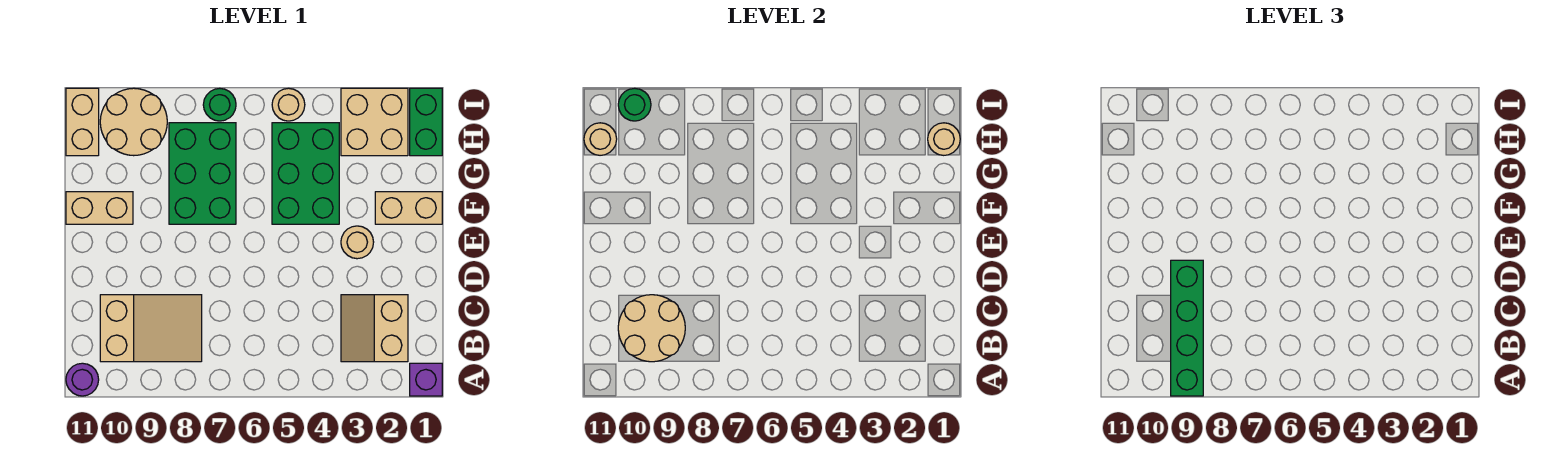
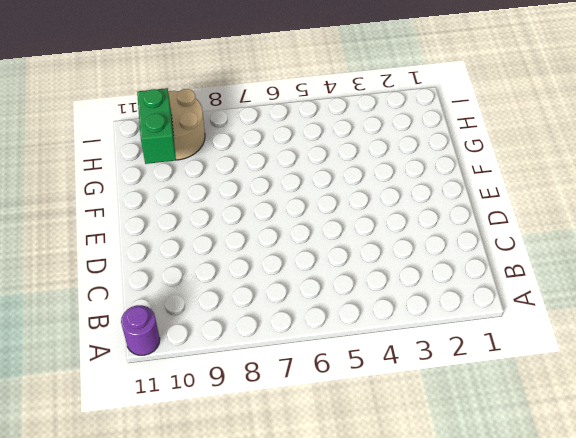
green 1x2 brick [137,88,176,164] -> green 1x2 brick moved to [410,88,442,156]
none -> purple 1x1 brick [410,363,442,396]
none -> tan 2x2 slope [341,295,408,362]
none -> tan 2x3 slope [100,295,202,362]

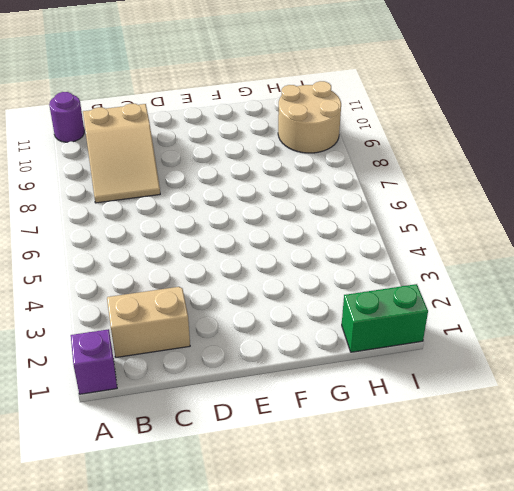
none -> tan 1x1 round brick [341,226,374,259]
none -> tan 1x2 brick [375,192,442,224]
none -> green 2x3 brick [272,123,339,224]

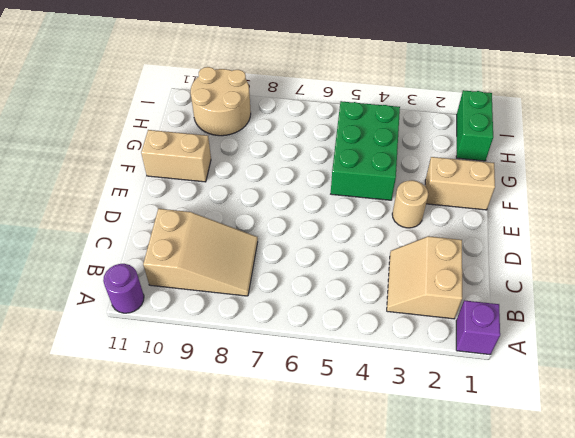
none -> green 2x3 brick [169,123,236,224]
none -> tan 2x2 brick [341,88,408,156]
none -> tan 1x2 brick [66,88,99,156]

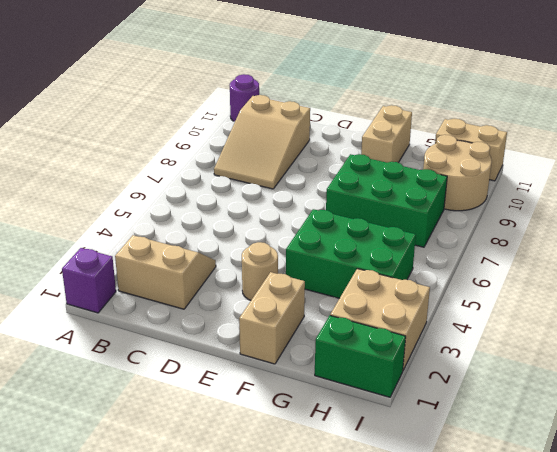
none -> tan 1x1 round brick [272,88,305,121]
none -> green 1x1 round brick [203,88,236,121]
none -> tan 2x2 round brick [618,295,685,362]

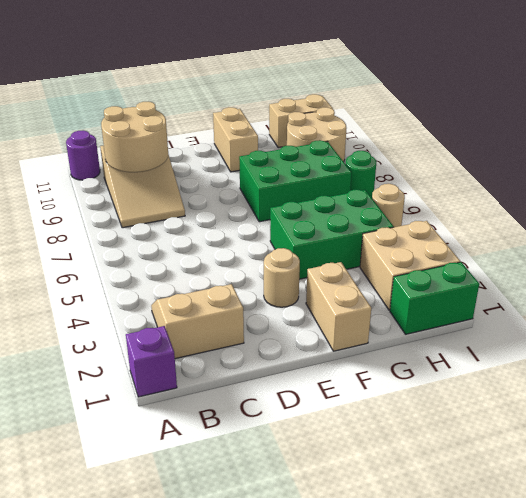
none -> tan 1x1 round brick [928,123,960,155]
none -> tan 1x1 round brick [584,123,617,155]
none -> green 1x1 round brick [618,88,651,121]

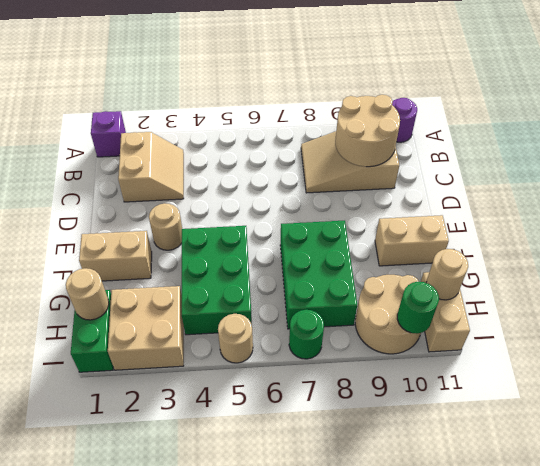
none -> green 1x4 brick [1171,260,1203,396]

